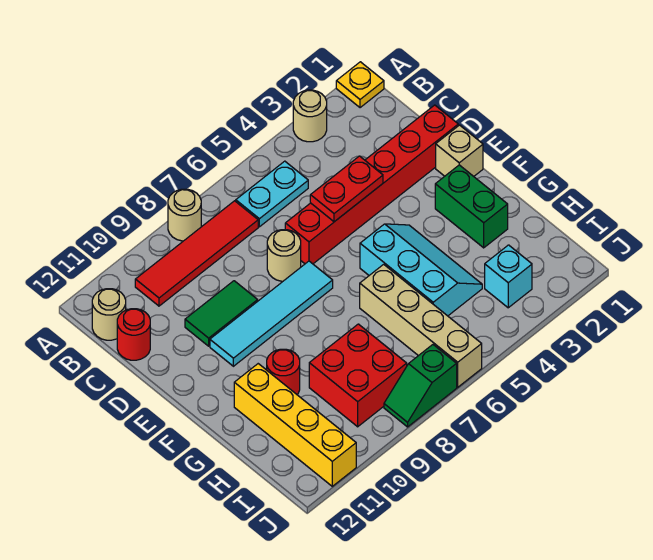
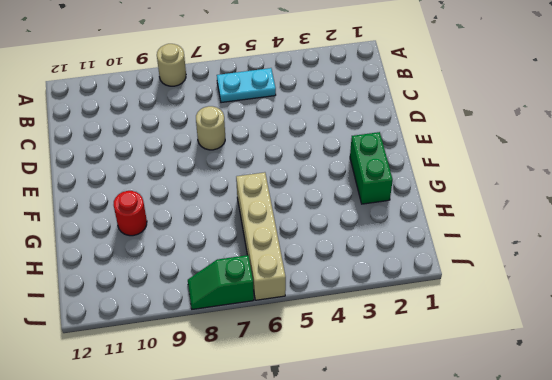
none -> yellow 1x1 plate [336,62,384,108]
none -> tan 1x1 round brick [293,90,327,142]
none -> red 1x4 tile [135,201,258,306]

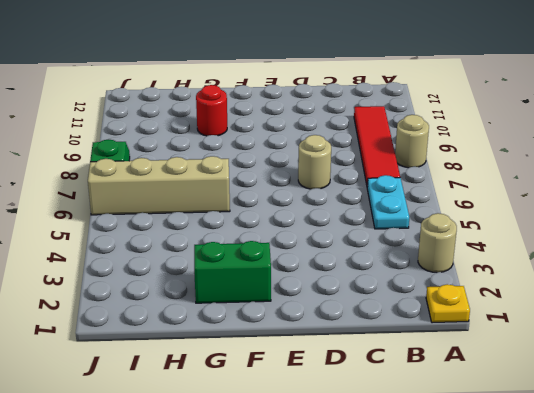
none -> tan 1x1 round brick [92,289,126,340]
none -> red 1x1 round brick [117,309,150,360]
none -> red 1x6 brick [285,105,458,264]

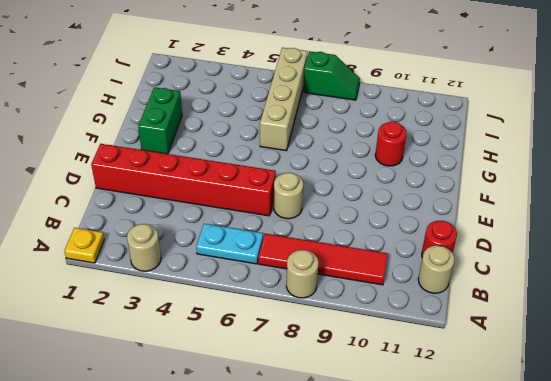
none -> green 1x2 tile [185,281,258,346]
none -> tan 1x1 brick [436,125,483,176]
none -> cyan 1x4 tile [210,261,333,366]

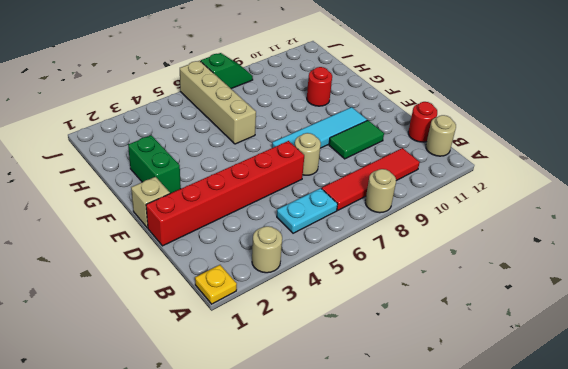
none -> cyan 2x3 slope [360,224,482,316]
none -> yellow 1x4 brick [234,364,356,486]
none -> red 2x2 brick [309,324,407,427]

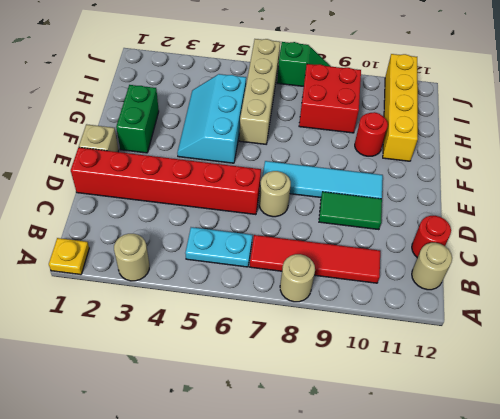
none -> cyan 1x1 brick [485,245,532,308]
none -> red 1x2 plate [310,156,383,222]

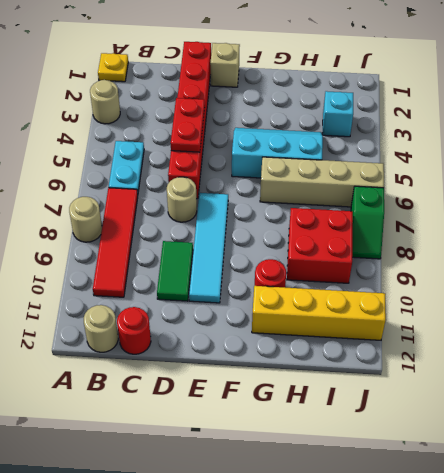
none -> green 1x2 brick [435,165,508,248]

